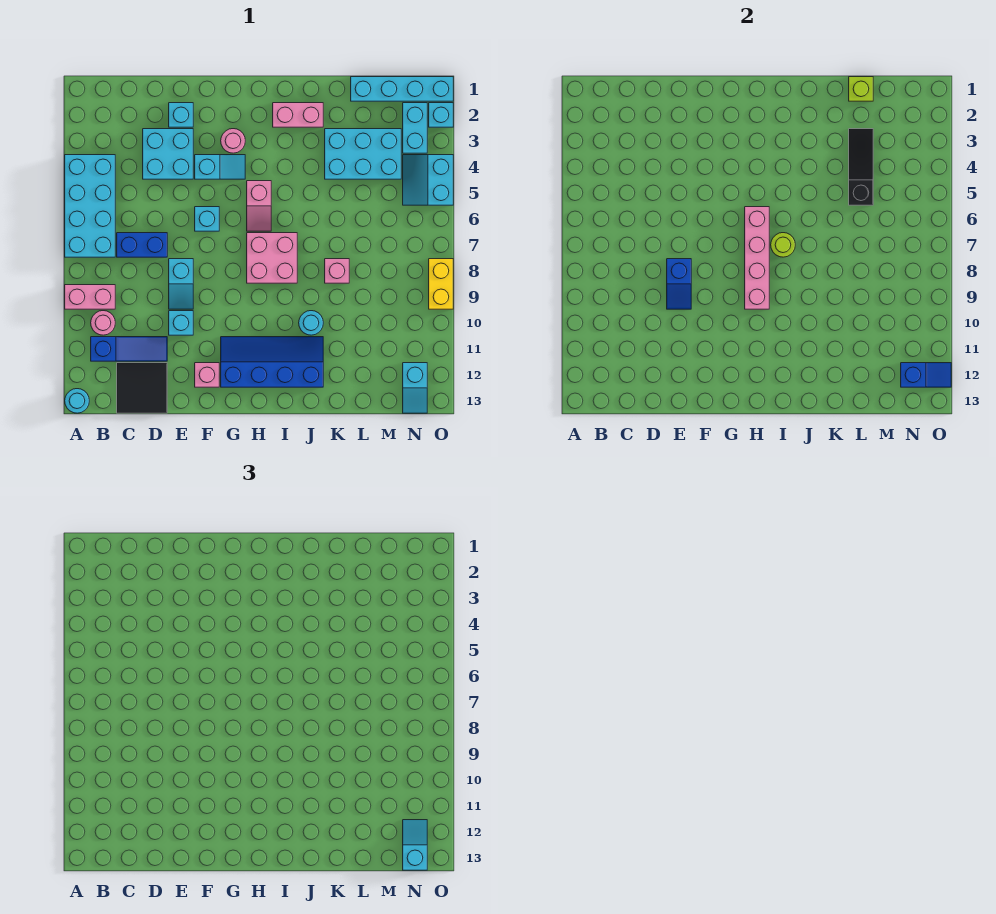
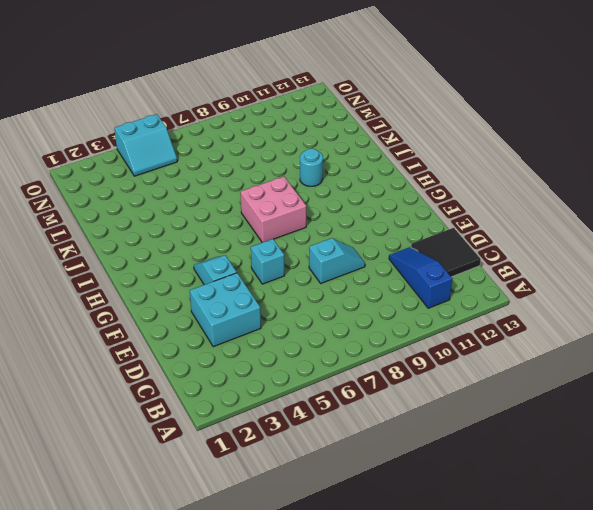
none -> cyan 2x4 brick [65,155,115,257]
none -> pink 1x2 brick [65,285,115,309]
none -> cyan 1x1 round brick [65,389,89,413]
none -> pink 1x1 round brick [91,311,115,335]

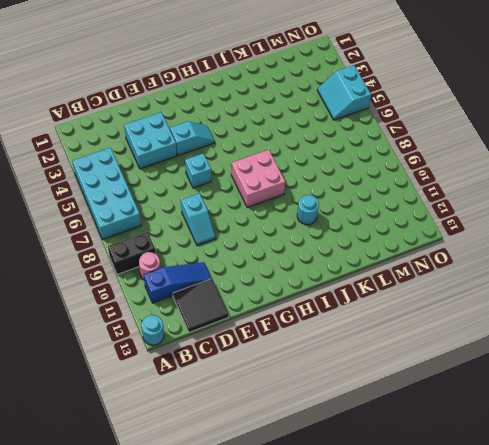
black 1x2 brick [108,232,156,275] -> pink 1x2 brick [65,285,115,309]
none -> blue 1x2 brick [117,233,167,257]
none -> cyan 1x1 brick [169,103,193,127]
none -> cyan 1x1 brick [169,311,193,335]
none -> pink 1x1 brick [195,363,219,387]

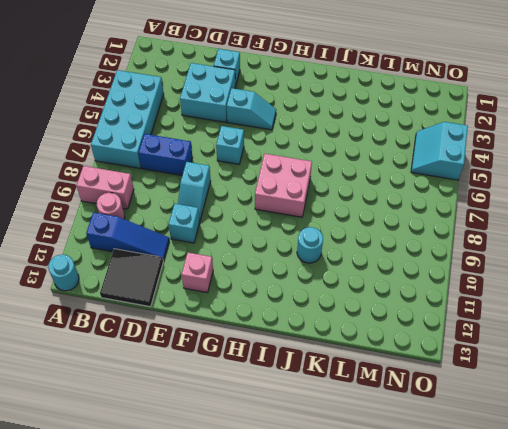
none -> pink 1x1 round brick [221,129,245,153]
none -> blue 2x4 slope [221,337,323,387]
none -> pink 1x2 slope [247,181,271,231]
none -> pink 1x2 brick [273,103,323,127]

